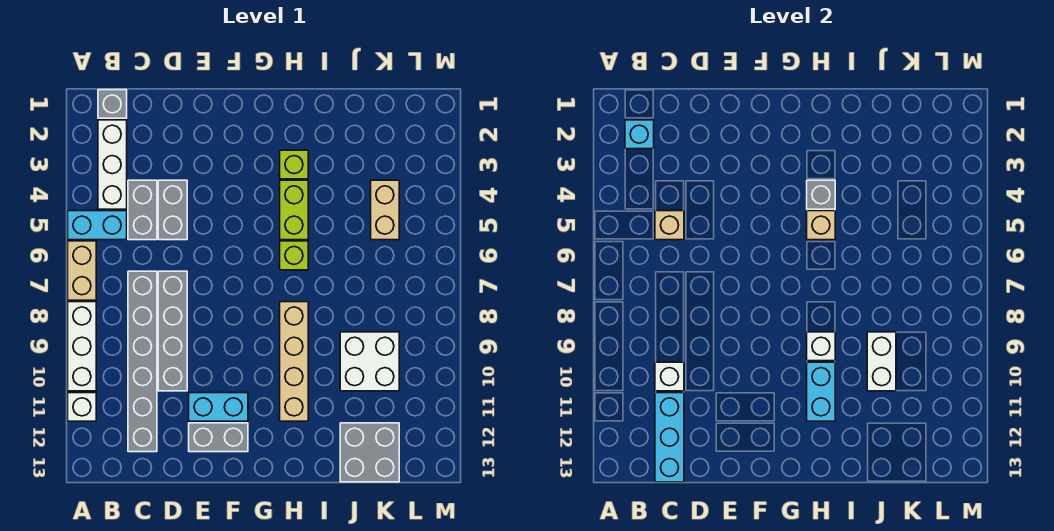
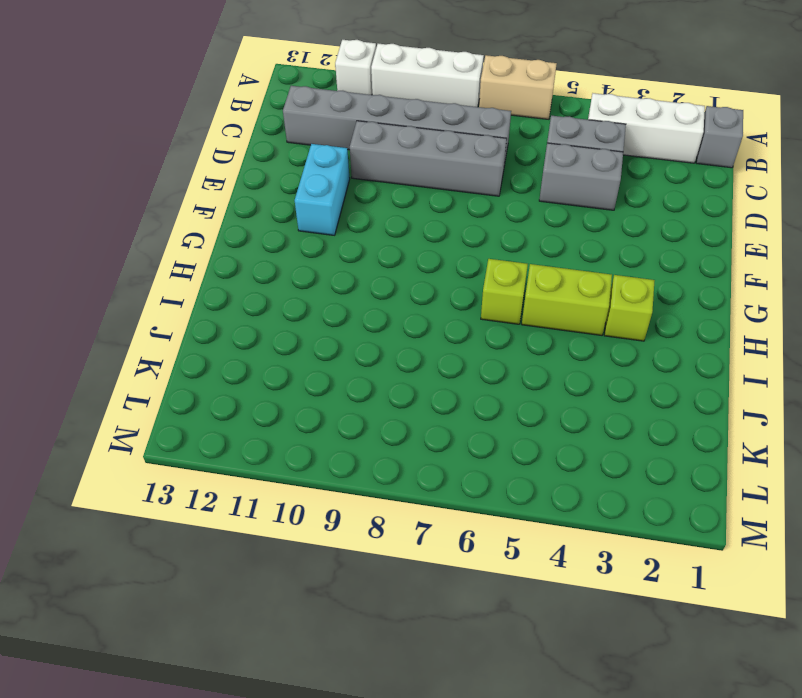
none -> cyan 1x2 brick [68,211,127,240]
none -> grey 1x2 brick [189,423,248,452]
none -> tan 1x4 brick [280,302,308,421]

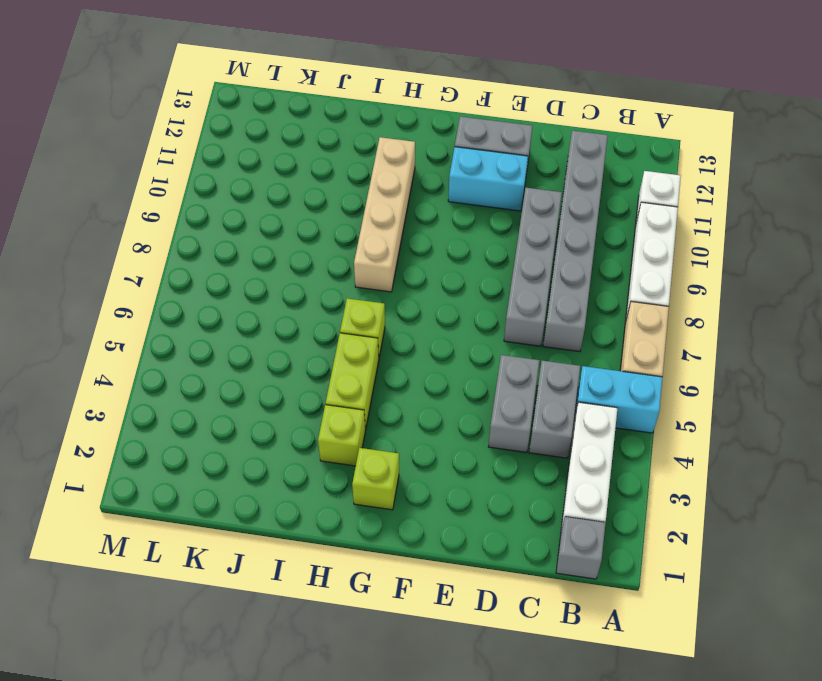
lime 1x1 brick [352,448,399,510] -> none
none -> white 2x2 brick [340,332,399,391]
none -> grey 2x2 brick [340,423,399,482]
none -> tan 1x2 brick [371,180,399,240]

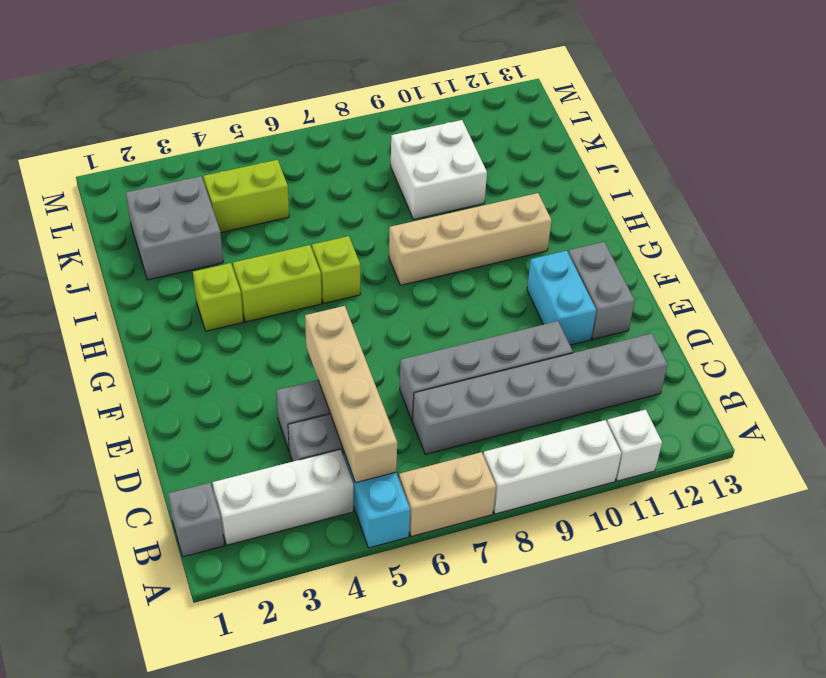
tan 1x4 brick [305,306,397,483] -> tan 1x1 brick [655,211,684,240]
grey 2x2 brick [126,176,223,280] -> grey 2x2 brick moved to [340,423,399,482]
lime 1x2 brick [204,160,289,233] -> tan 1x2 brick [371,180,399,240]
none -> cyan 1x1 brick [625,120,654,149]
none -> white 1x1 brick [655,362,684,391]
none -> cyan 1x3 brick [655,393,684,482]

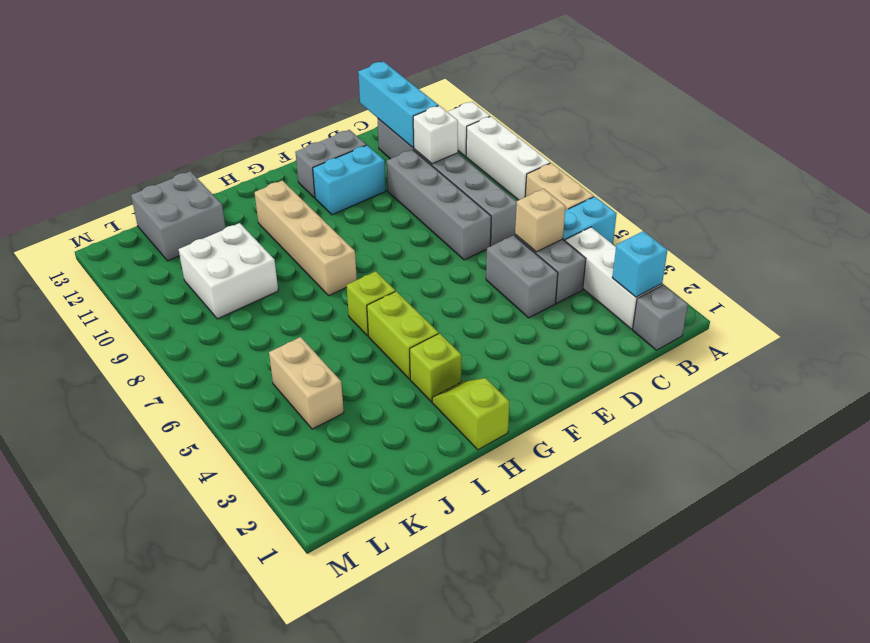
lime 1x2 slope [432,378,509,450] -> none
none -> grey 1x1 brick [807,180,835,209]
none -> tan 1x1 brick [807,211,835,240]
none -> white 1x1 brick [807,332,835,361]

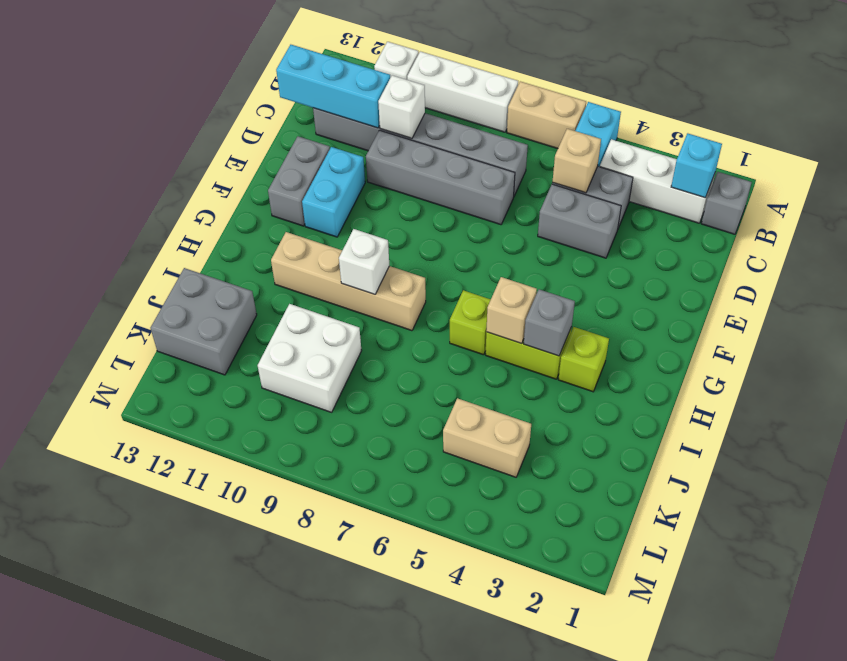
none -> cyan 1x2 brick [807,362,835,421]
none -> white 1x2 brick [867,332,896,391]

